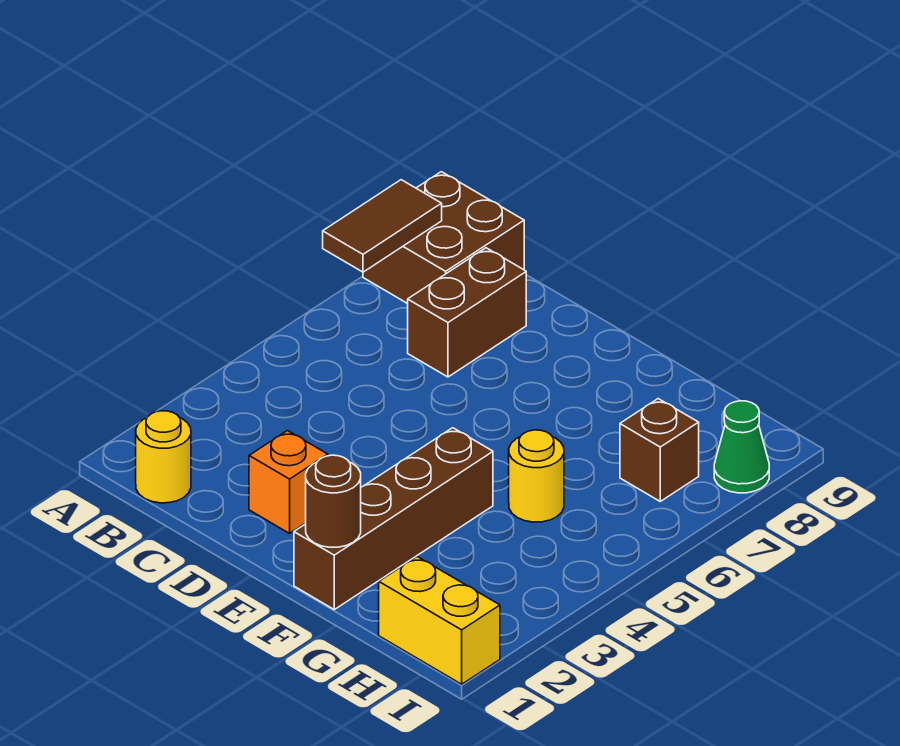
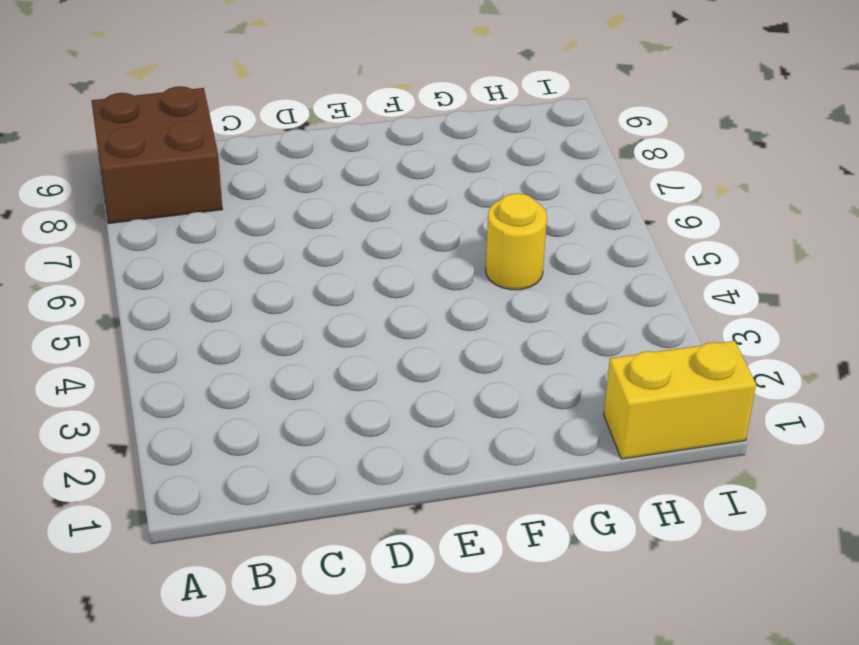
none -> yellow 1x1 round brick [136,411,191,503]
none -> brown 1x2 brick [408,248,526,377]

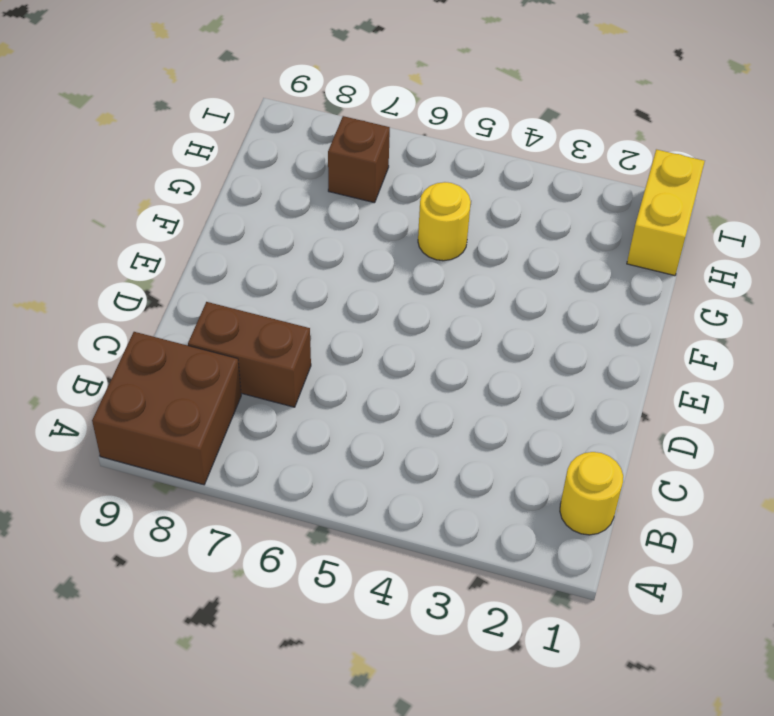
none -> orange 1x1 brick [249,431,328,533]
none -> brown 1x4 brick [294,428,493,609]

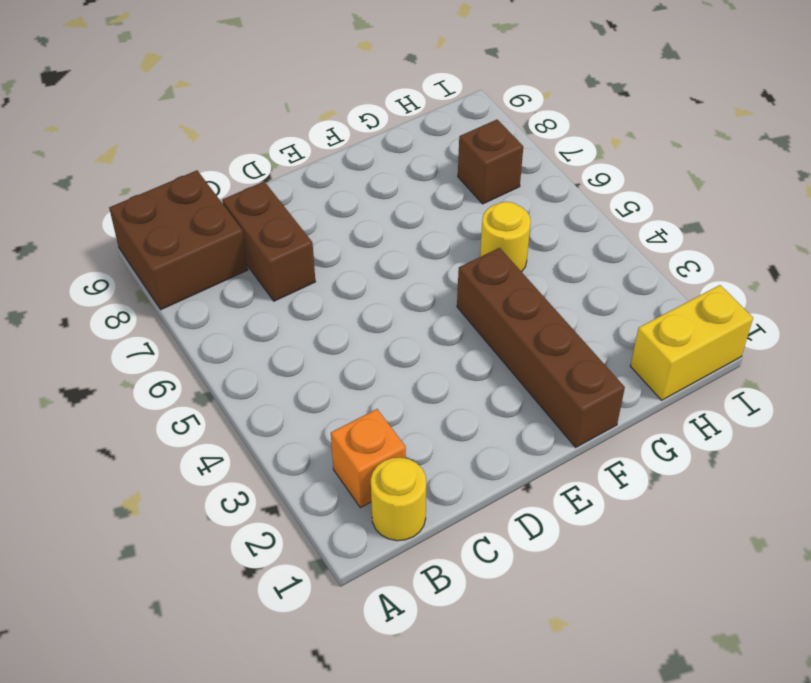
orange 1x1 brick [331,409,406,508] -> orange 1x1 brick moved to [249,431,328,533]
none -> green 1x1 cone [714,401,769,493]
none -> brown 1x2 tile [323,180,442,272]

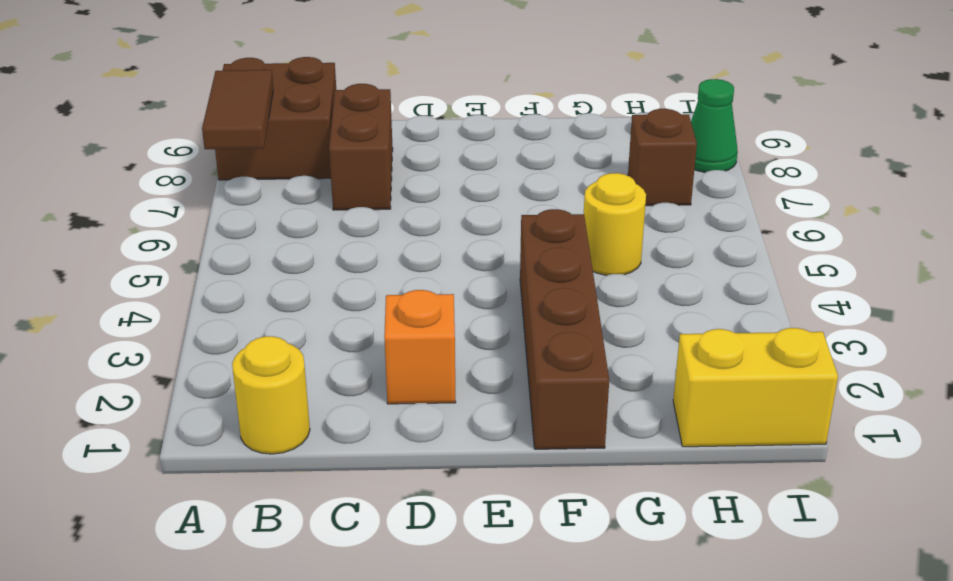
none -> brown 1x1 round brick [306,455,361,547]

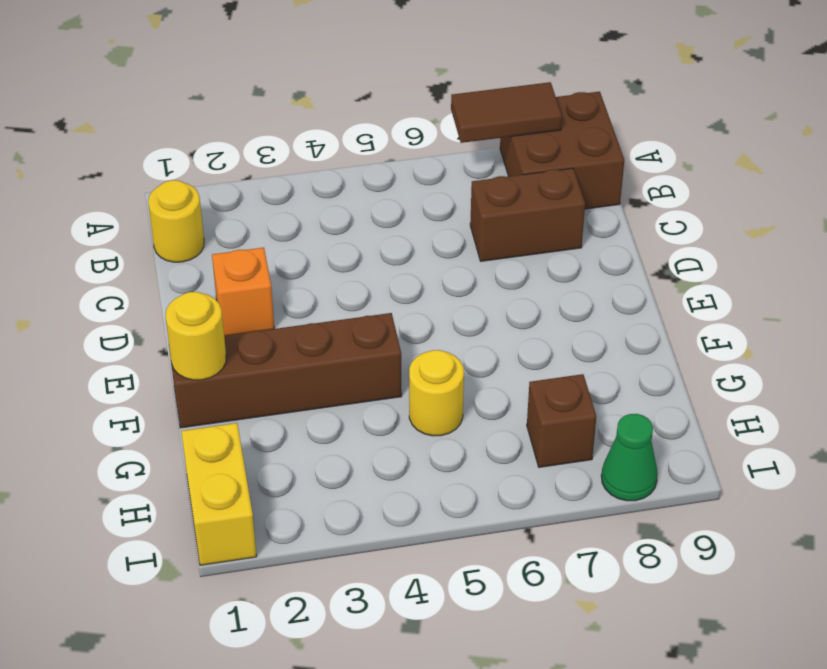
yellow 1x1 round brick [166,292,226,380] -> brown 1x1 round brick [306,455,361,547]

